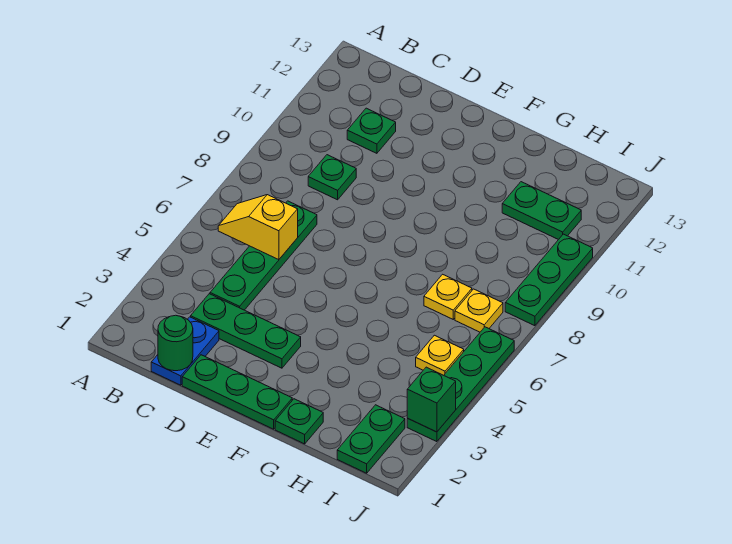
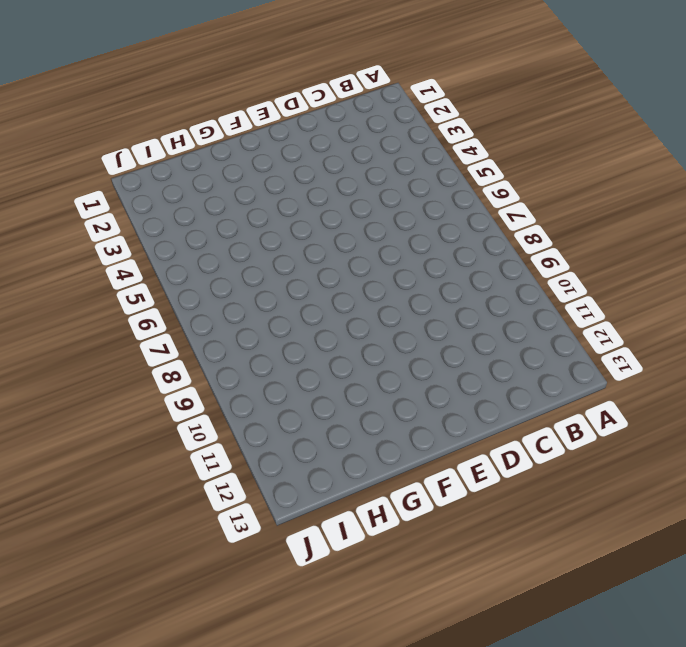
none -> blue 1x2 plate [151,317,219,385]
none -> green 1x3 plate [191,294,301,368]
none -> green 1x4 plate [210,201,317,310]

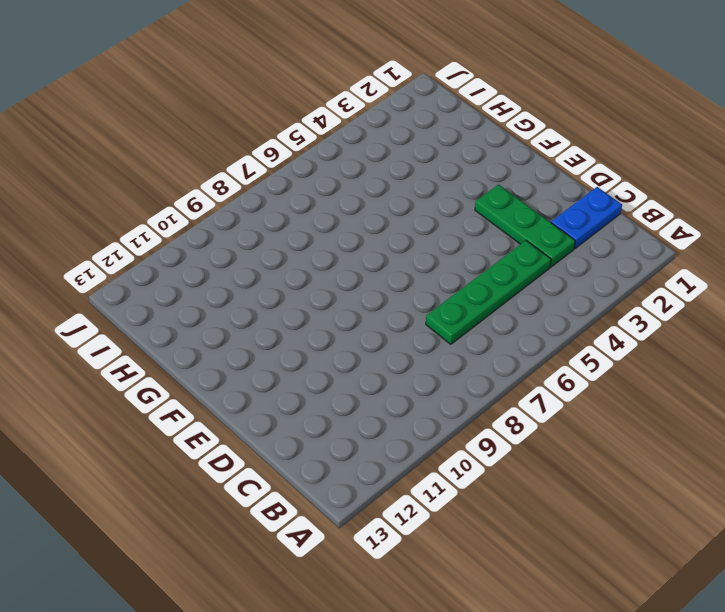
none -> green 1x1 plate [308,155,356,200]
none -> green 1x1 plate [347,108,396,153]
none -> green 1x3 plate [182,355,292,429]

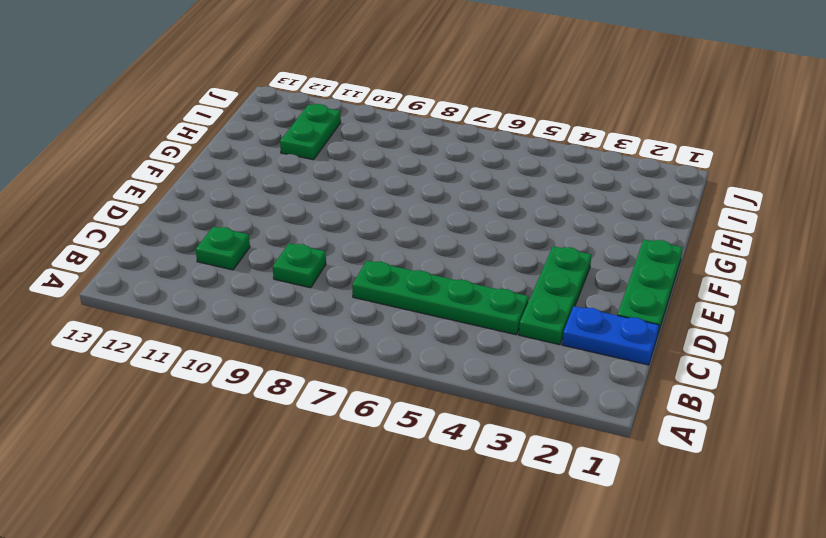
none -> green 1x1 plate [275,399,323,444]
none -> yellow 1x1 plate [424,274,472,319]
none -> green 1x2 plate [337,405,405,473]

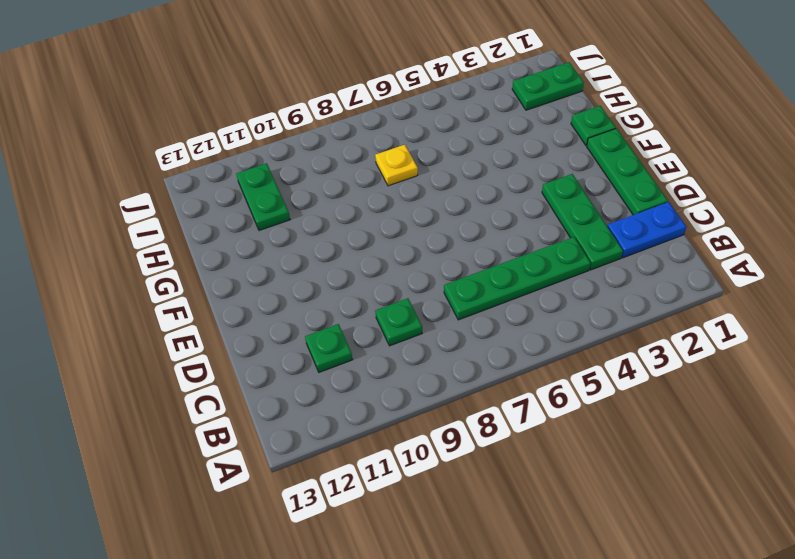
none -> yellow 1x1 plate [416,335,464,375]
none -> yellow 1x1 plate [455,289,503,332]
none -> green 1x4 plate [407,327,514,442]

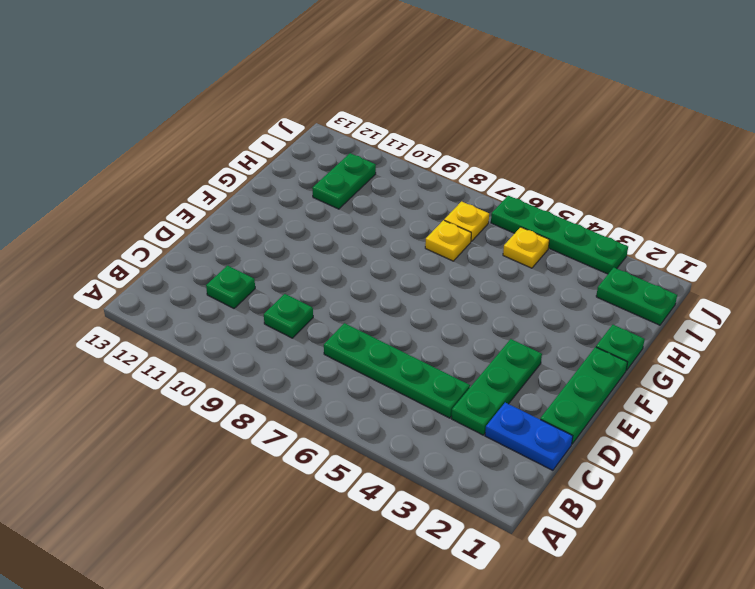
none -> green 1x3 plate [505,234,593,326]
none -> yellow 1x2 slope [218,195,298,260]
none -> green 1x1 round brick [158,315,193,371]

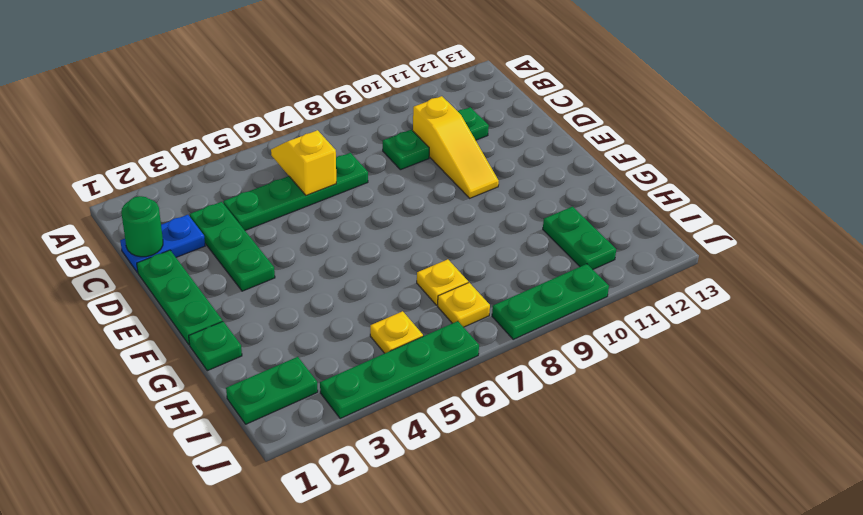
yellow 1x3 slope [413,96,499,198] -> none
none -> green 1x1 brick [407,367,456,432]

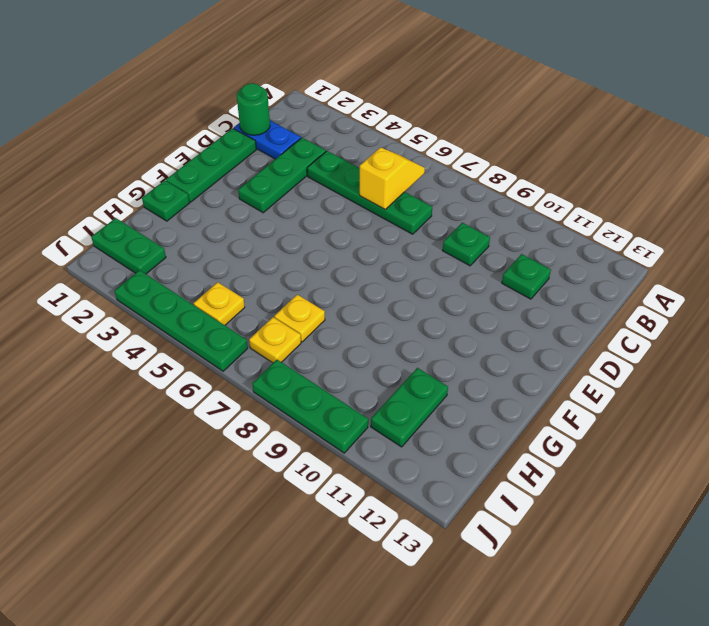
none -> green 1x1 brick [407,367,456,432]

